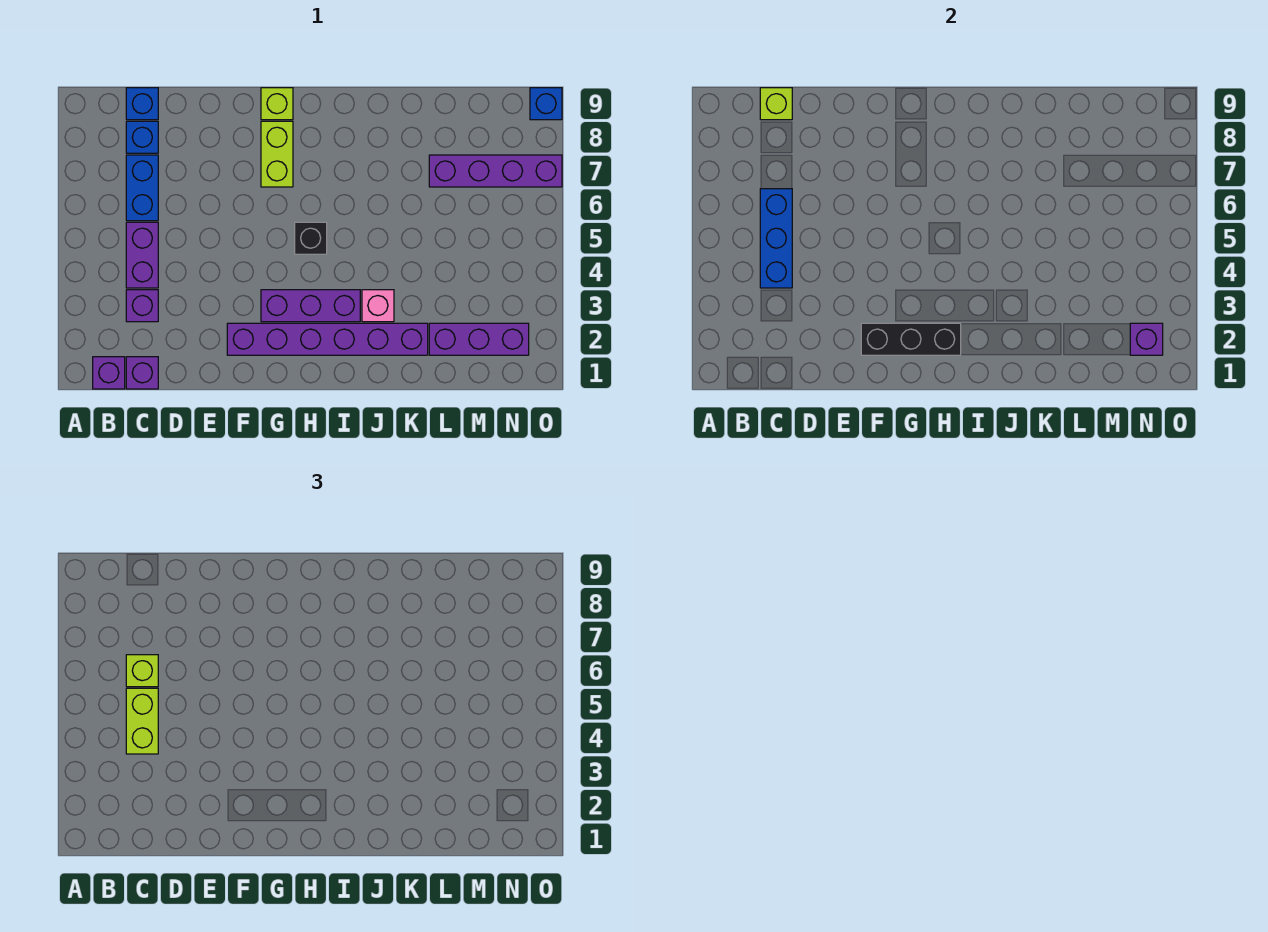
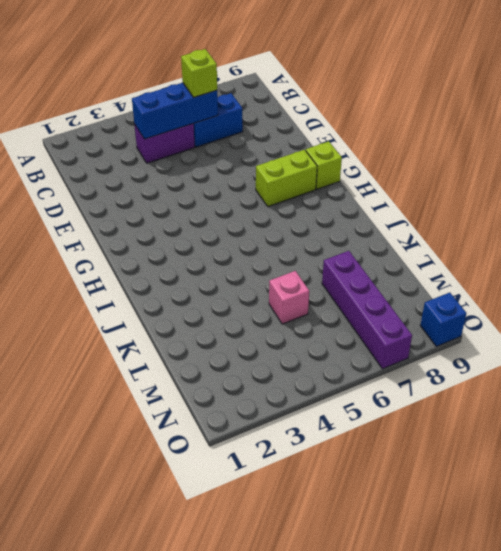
pink 1x1 brick [269,271,309,324] -> pink 1x1 brick moved to [362,290,394,322]
none -> purple 1x1 brick [93,357,125,389]
none -> purple 1x1 brick [126,357,158,389]
none -> purple 1x1 brick [126,290,158,322]

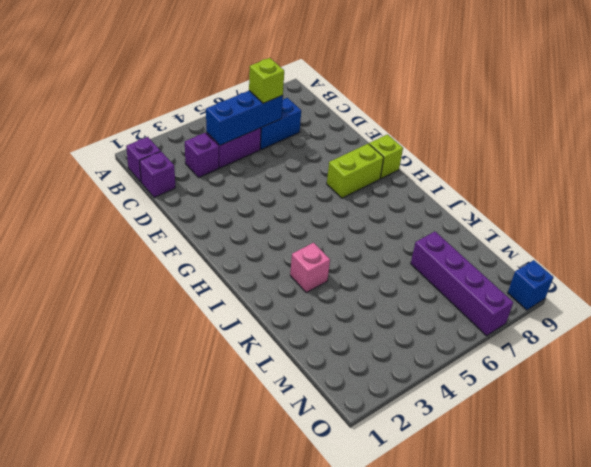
none -> blue 1x1 brick [126,121,158,153]
none -> blue 1x1 brick [126,88,158,120]
none -> purple 1x6 brick [227,323,428,355]

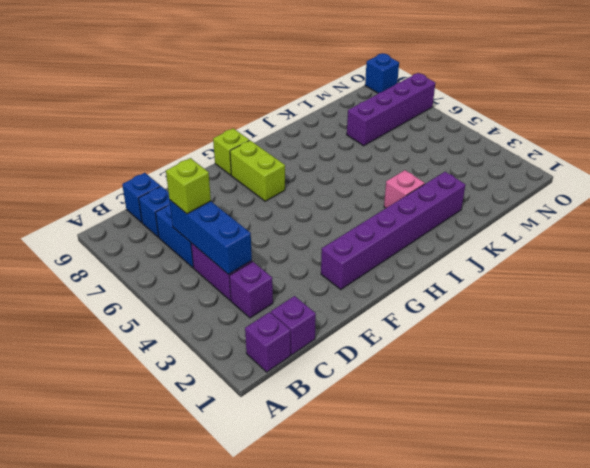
none -> purple 1x3 brick [261,290,360,322]
none -> black 1x1 brick [295,222,327,254]
none -> purple 1x3 brick [429,323,529,355]

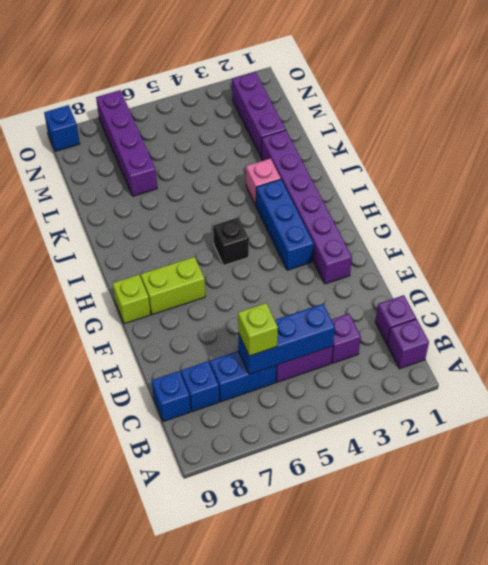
blue 1x3 brick [256,179,314,270] -> purple 1x3 brick [261,290,360,322]
none -> lime 1x1 brick [760,88,792,120]
none -> black 1x3 brick [861,323,961,355]
none -> purple 1x1 brick [1130,323,1163,355]

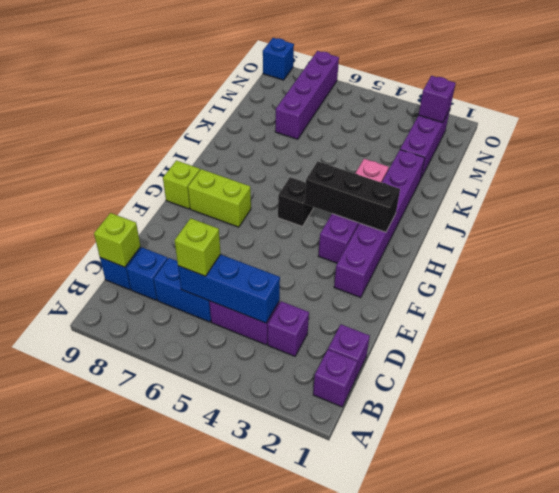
black 1x3 brick [305,161,400,232] -> black 1x3 brick turned to [861,323,961,355]
none -> lime 1x2 brick [126,688,158,754]

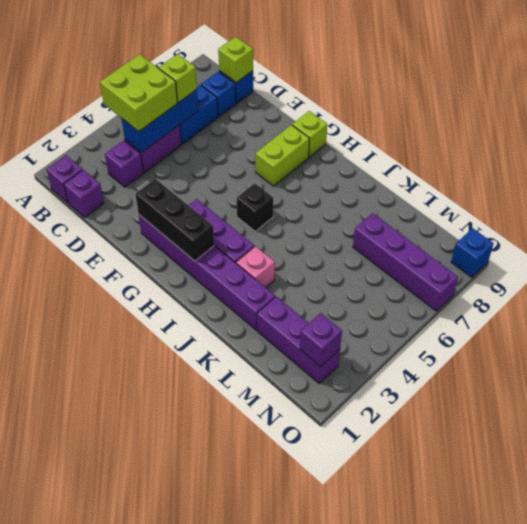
lime 2x2 brick [100,54,177,132] -> lime 1x2 brick [126,688,158,754]

